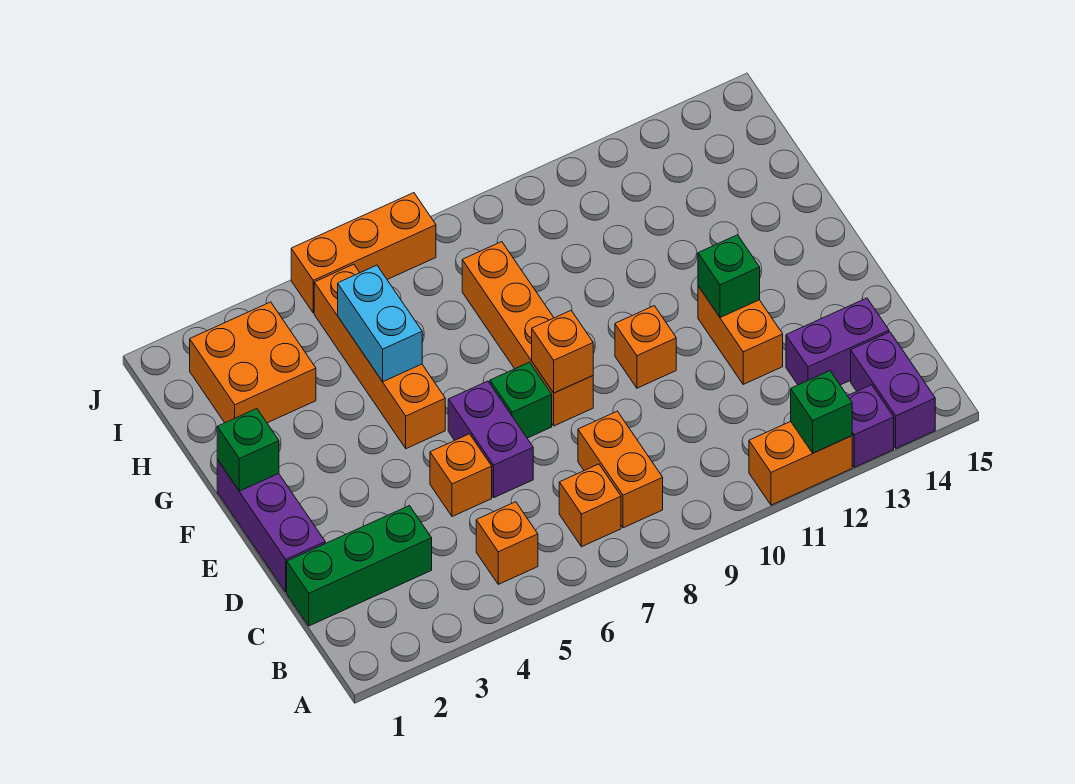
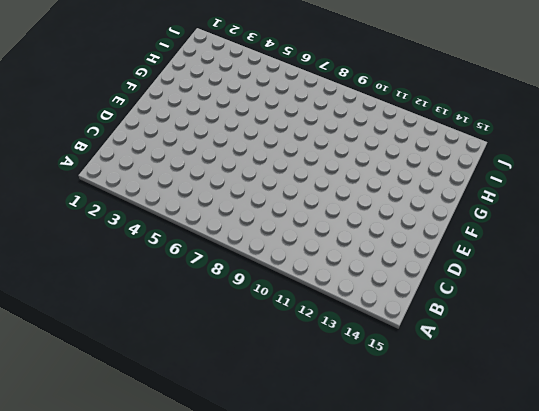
none -> orange 1x2 brick [749,421,852,505]
none -> purple 1x1 brick [848,385,894,467]
none -> purple 1x2 brick [851,332,935,448]

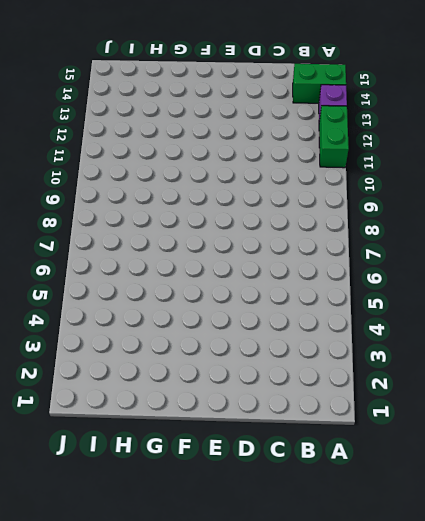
green 1x2 brick [319,106,349,168] -> orange 1x2 brick [749,421,852,505]
green 1x2 brick [293,64,346,103] -> purple 1x2 brick [851,332,935,448]
none -> orange 1x1 brick [476,502,538,584]
none -> orange 1x1 brick [559,464,621,547]
none -> orange 1x2 brick [578,411,663,528]

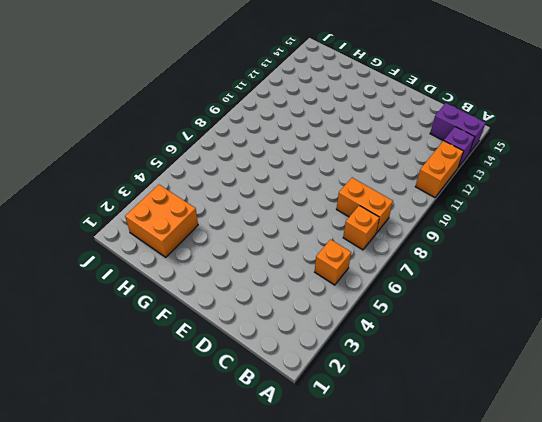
none -> green 1x3 brick [287,506,432,626]
none -> purple 1x2 brick [786,298,889,385]
none -> purple 1x3 brick [217,460,325,592]

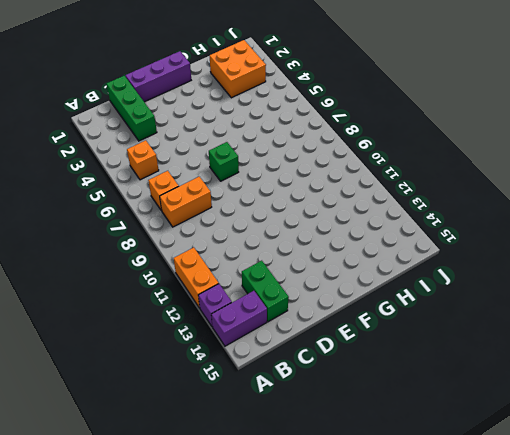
green 1x2 brick [242,261,289,322] -> purple 1x2 brick [786,298,889,385]
none -> orange 1x1 brick [430,434,492,517]
none -> purple 1x2 brick [448,381,533,497]
none -> orange 1x2 brick [698,286,783,384]

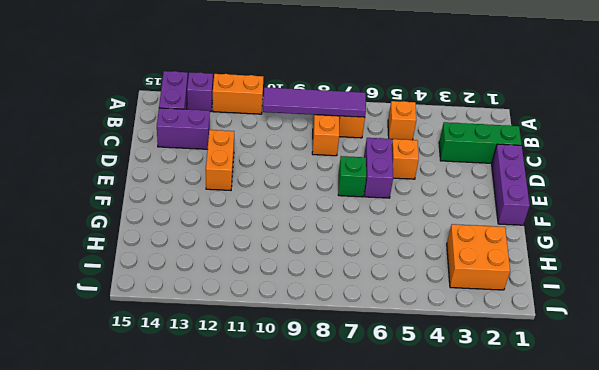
purple 1x4 tile [263,87,366,117] -> none
none -> orange 1x4 brick [462,242,593,426]
none -> orange 1x1 brick [615,306,676,388]
none -> orange 1x4 brick [314,264,445,449]

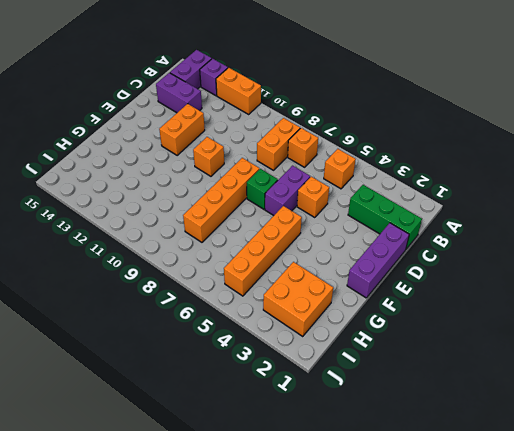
none -> orange 1x3 brick [291,193,436,313]
none -> green 1x1 brick [791,371,852,453]
none -> orange 1x1 brick [532,311,593,393]

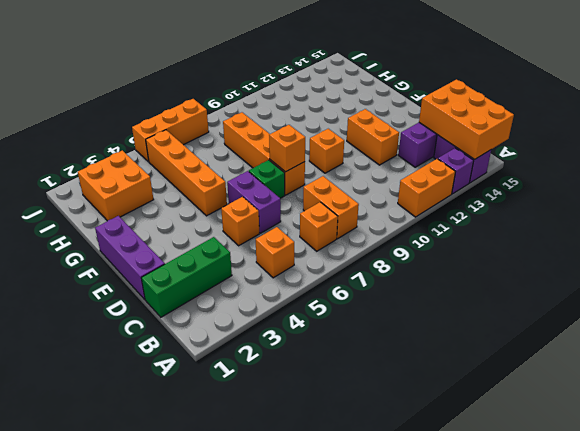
orange 2x3 brick [419,79,514,159] -> none
none -> green 1x1 brick [791,371,852,453]
none -> green 1x1 brick [698,235,760,318]
none -> green 1x1 brick [217,409,279,491]

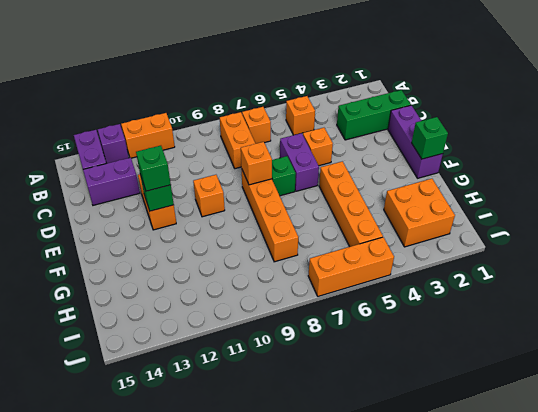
green 1x1 brick [136,146,171,191] -> green 1x1 brick moved to [791,371,852,453]
none -> cyan 1x2 brick [338,265,422,382]

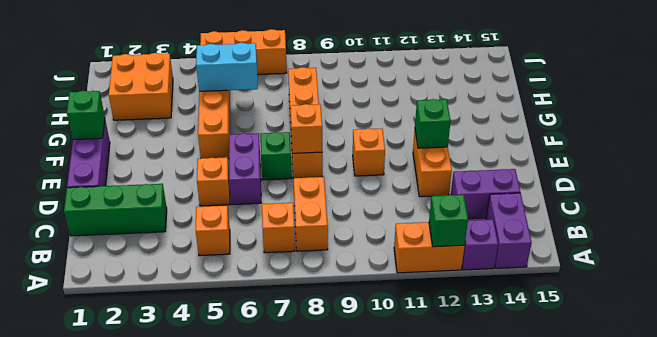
cyan 1x2 brick [196,43,258,91] -> cyan 1x2 brick turned to [338,265,422,382]

